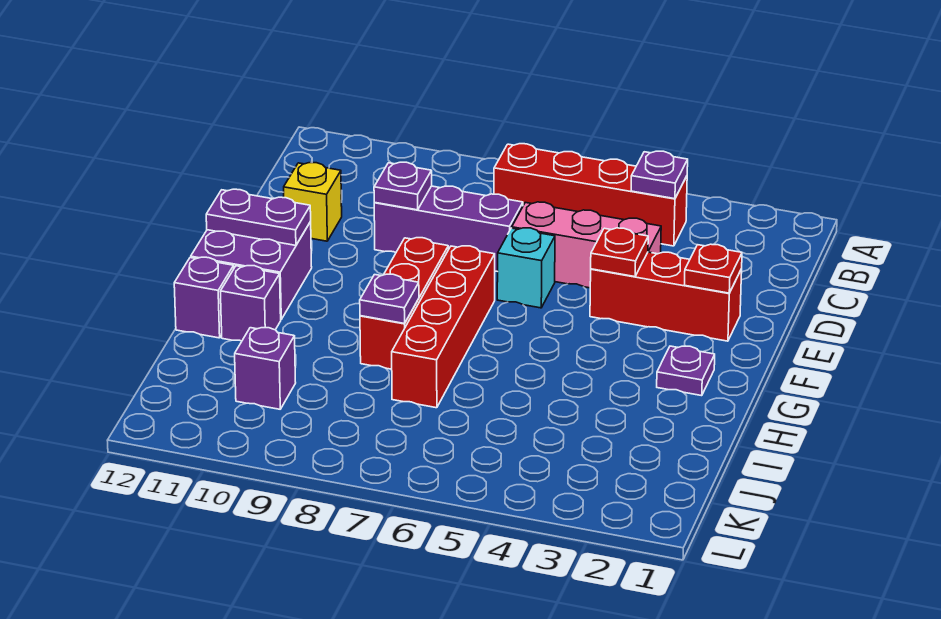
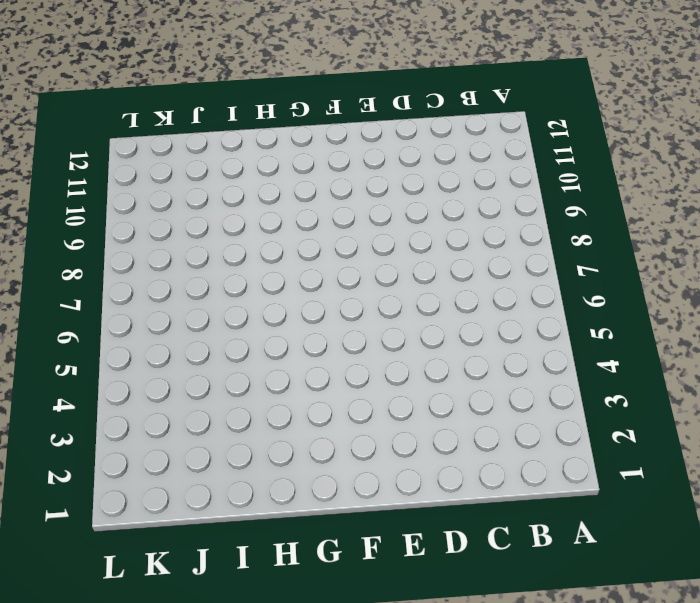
none -> red 1x4 brick [494,144,687,246]
none -> pink 1x3 brick [512,202,661,288]
none -> purple 1x3 brick [374,186,523,272]

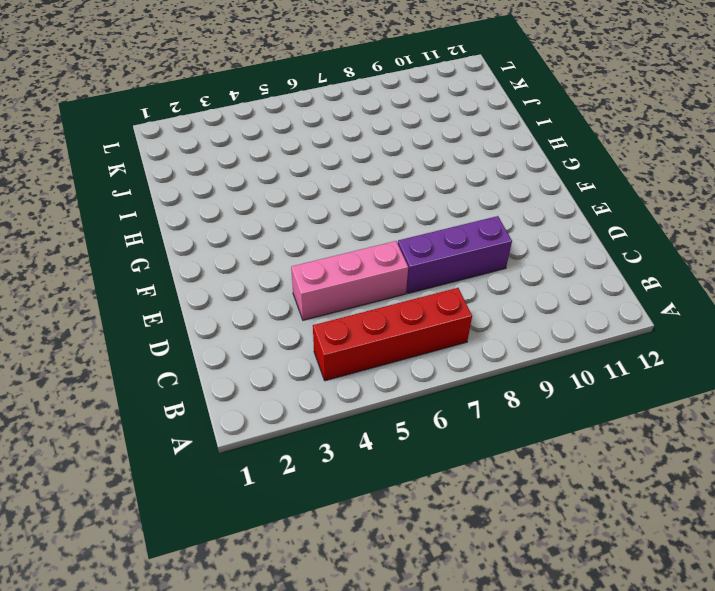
none -> yellow 1x1 brick [284,163,342,241]
none -> red 1x3 brick [590,252,742,341]
none -> cyan 1x1 brick [497,228,555,308]

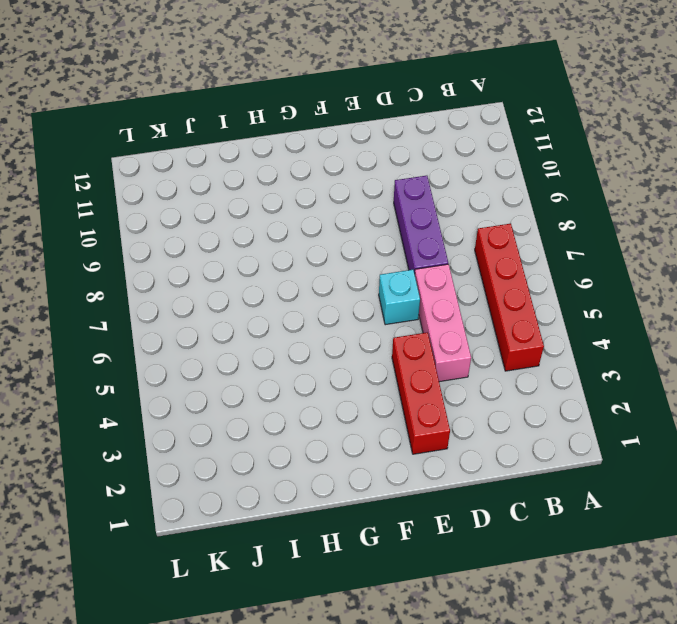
none -> yellow 1x1 brick [284,163,342,241]
none -> red 1x4 brick [392,246,495,408]
none -> red 1x3 brick [360,238,448,369]

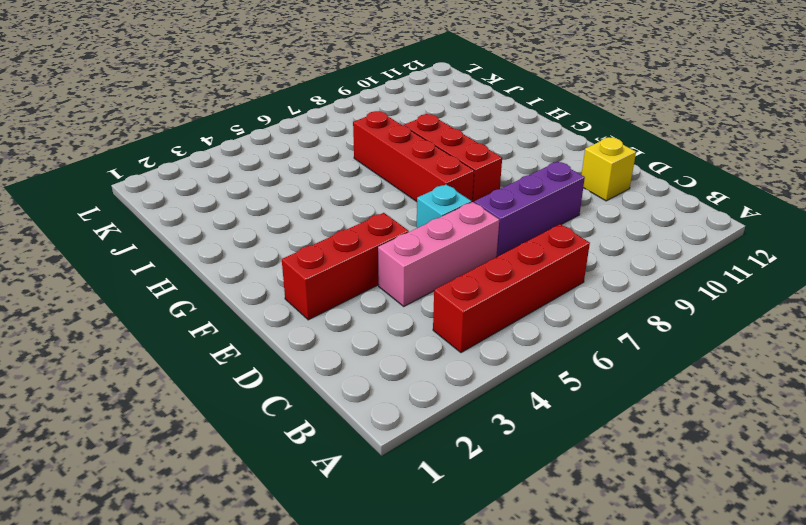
none -> purple 2x2 brick [191,222,312,319]
none -> purple 1x1 plate [657,346,715,396]
none -> purple 1x1 brick [220,266,281,341]

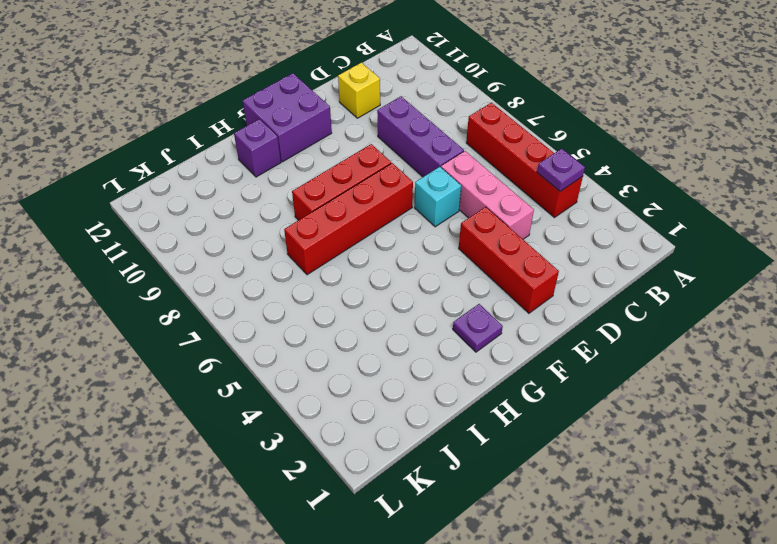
none -> purple 1x1 brick [174,257,234,338]
none -> purple 1x1 brick [235,328,296,409]
none -> purple 1x1 plate [374,162,432,210]

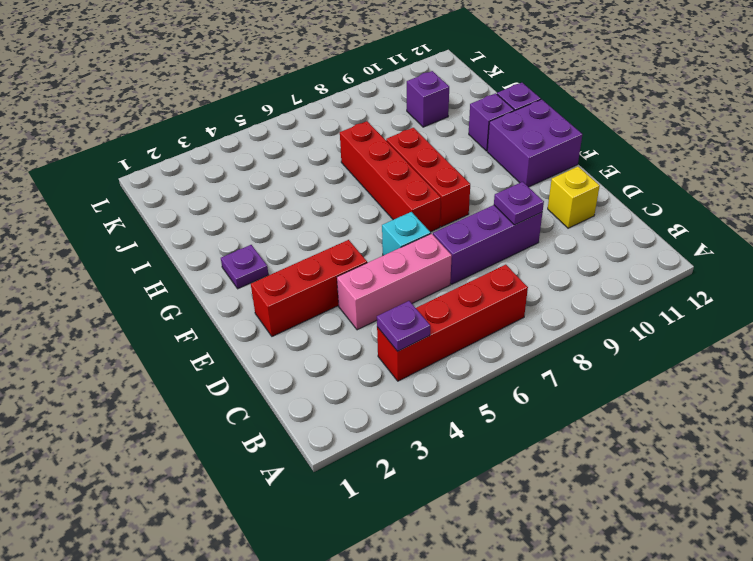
none -> red 1x1 plate [685,244,742,293]
none -> red 1x1 plate [591,228,648,277]
none -> purple 1x2 plate [206,189,311,245]

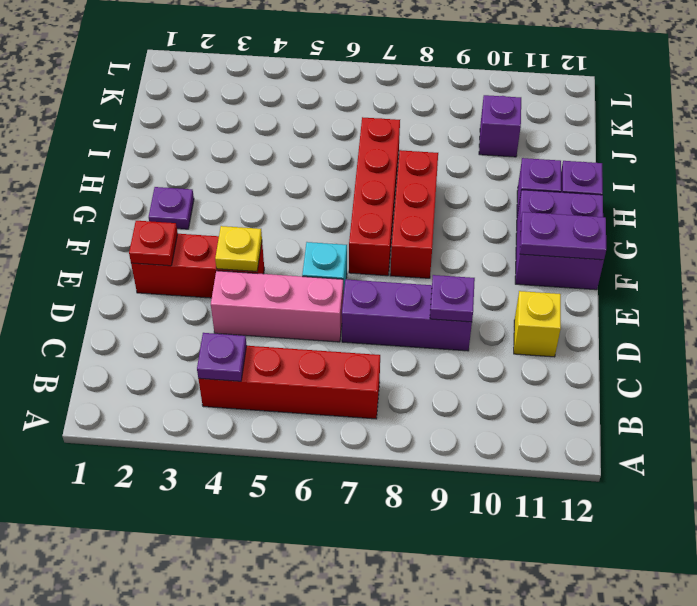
yellow 1x1 plate [215,226,262,271] -> red 1x1 plate [591,228,648,277]
none -> purple 1x1 plate [360,274,419,324]

